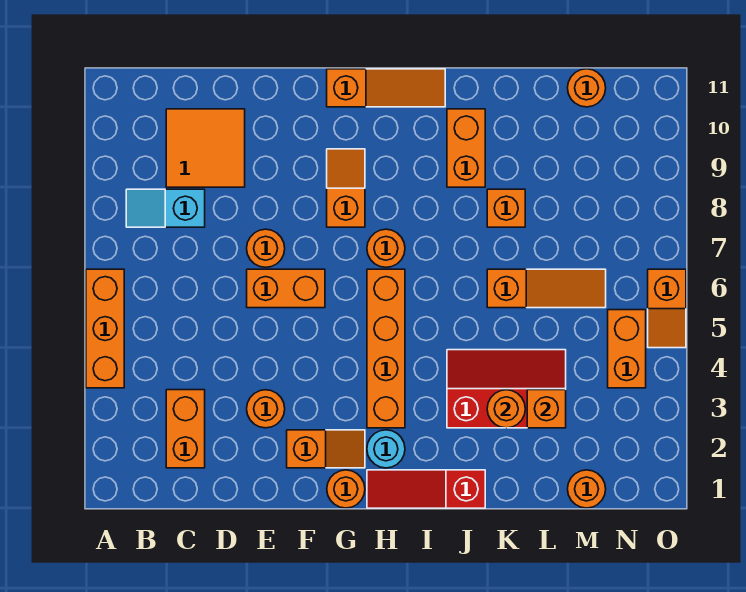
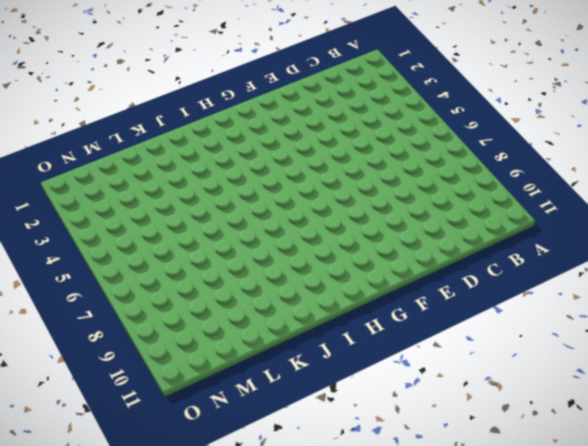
none -> orange 1x3 brick [86,269,124,388]
none -> cyan 1x2 slope [126,189,205,227]
none -> orange 1x2 brick [166,390,205,468]

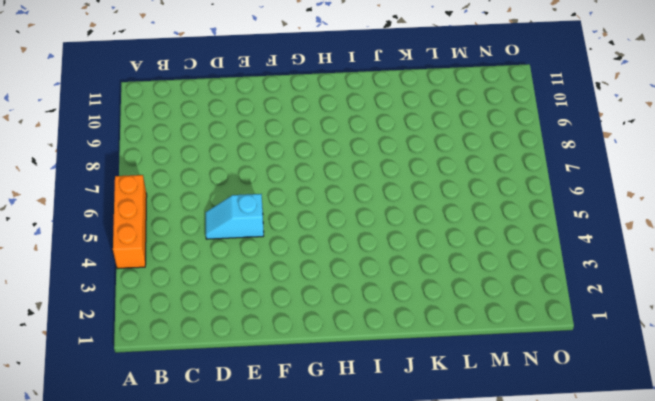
cyan 1x2 slope [206,194,264,239] -> cyan 1x2 slope moved to [126,189,205,227]
none -> orange 1x2 brick [166,390,205,468]
none -> orange 2x2 tile [166,109,245,187]
none -> orange 1x1 round brick [247,390,285,428]

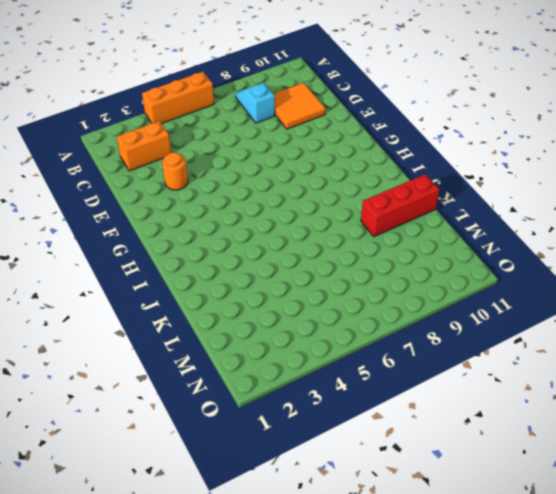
red 1x3 brick [361,174,439,236] -> none
none -> orange 1x2 brick [247,269,325,308]
none -> orange 1x1 round brick [247,229,285,267]
none -> orange 1x2 slope [287,430,365,468]

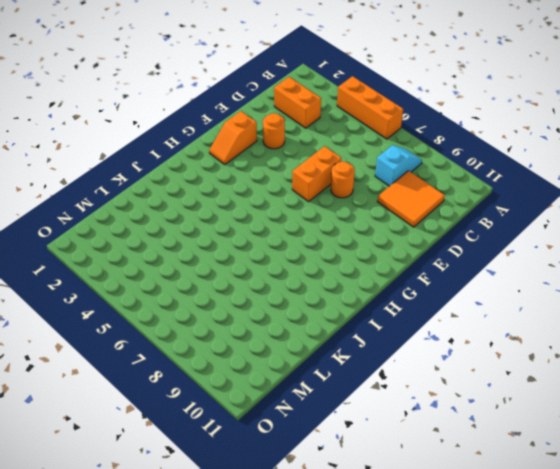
none -> orange 1x1 round brick [327,470,365,508]
none -> orange 1x2 slope [327,149,365,227]
none -> orange 1x3 slope [327,69,445,107]

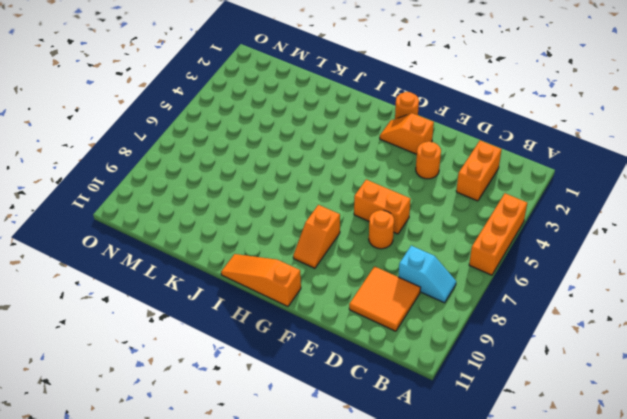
none -> red 1x3 slope [367,470,485,508]
none -> cyan 1x1 round brick [367,430,405,468]
none -> orange 1x4 brick [367,269,405,428]

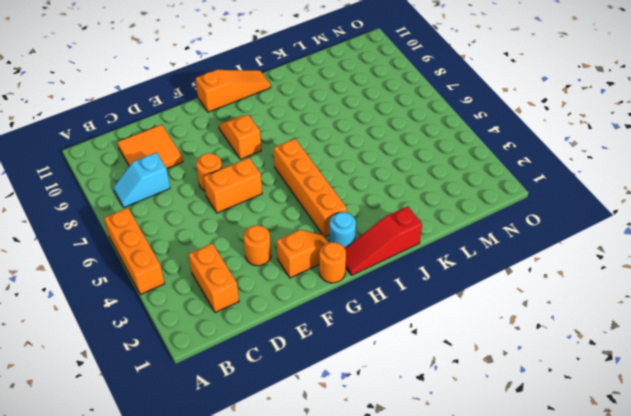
none -> orange 1x1 round brick [367,229,405,267]
none -> red 2x3 slope [447,350,566,428]
none -> orange 1x2 brick [447,109,485,187]

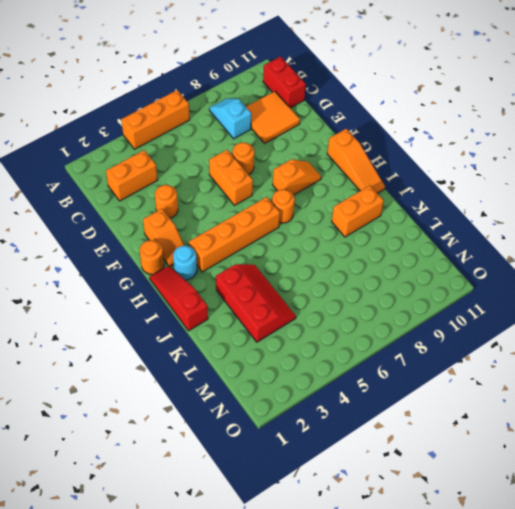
red 1x2 brick [263,57,306,108] -> none
none -> orange 1x3 slope [487,269,606,308]
none -> orange 1x1 brick [487,189,525,227]
none -> orange 1x1 round brick [568,470,606,508]

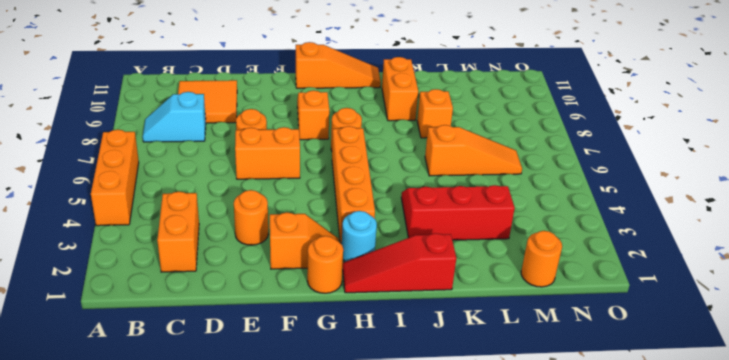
none -> orange 1x1 round brick [568,69,606,107]
none -> orange 1x2 brick [608,310,646,388]
none -> orange 1x2 slope [648,269,686,348]

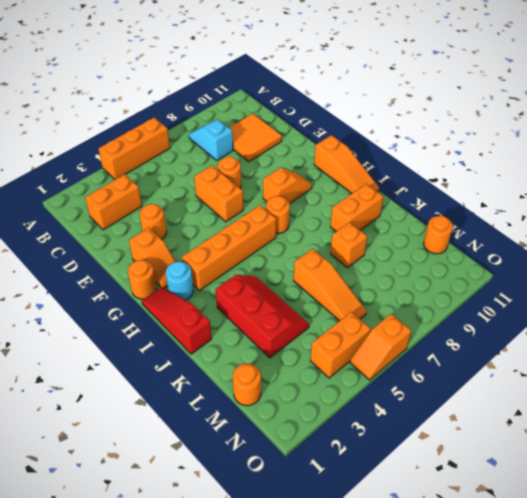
none -> orange 1x1 round brick [487,390,525,428]
none -> orange 1x1 brick [527,390,566,428]

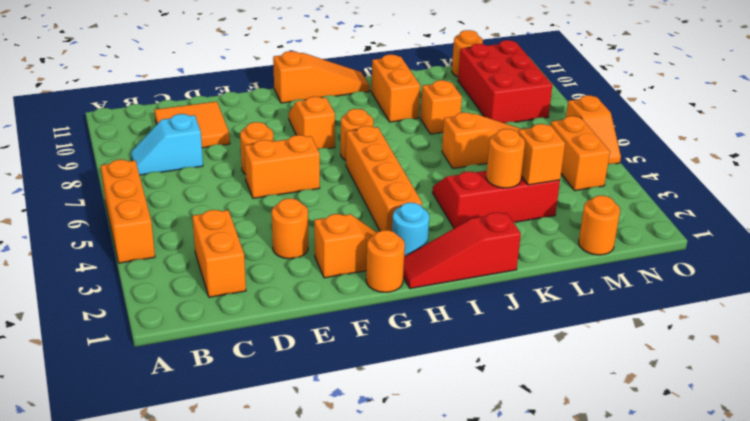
red 2x3 brick [458,40,552,123] -> none

